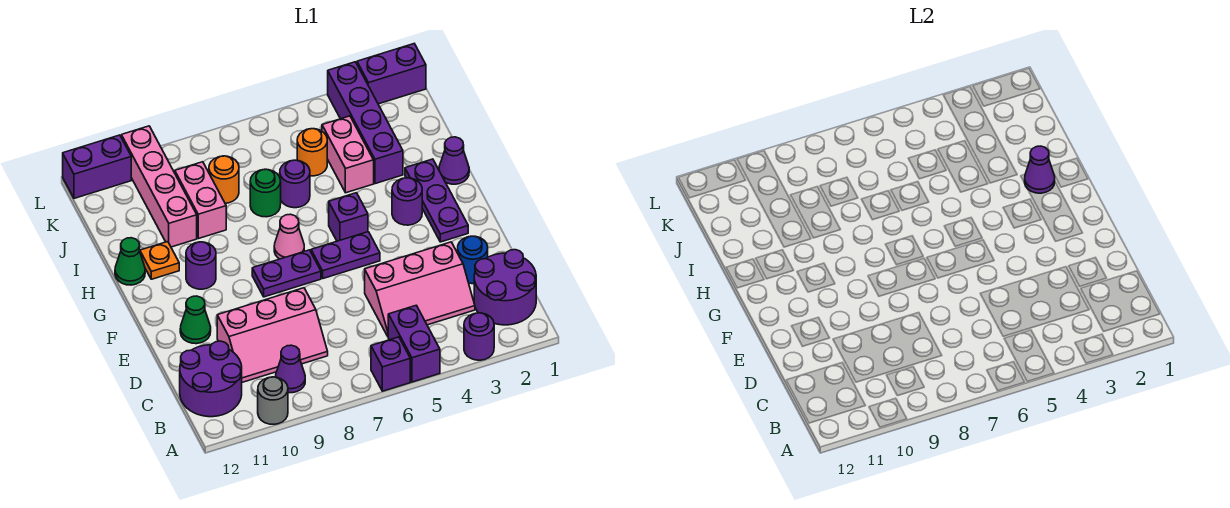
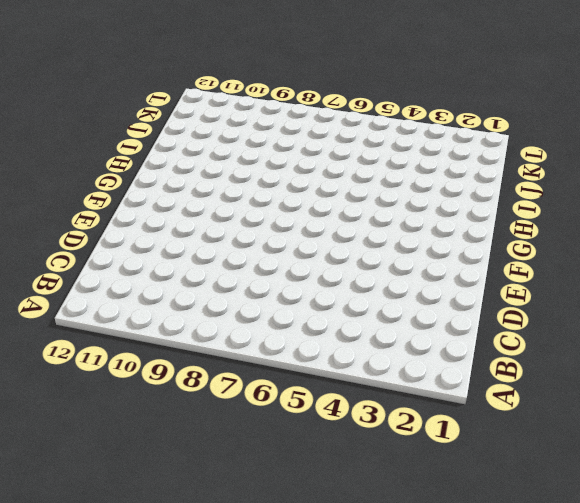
none -> purple 1x1 round brick [464,313,494,360]
none -> purple 1x2 brick [388,305,440,382]
none -> purple 1x1 brick [371,337,410,391]
none -> grey 1x1 round brick [258,377,288,424]

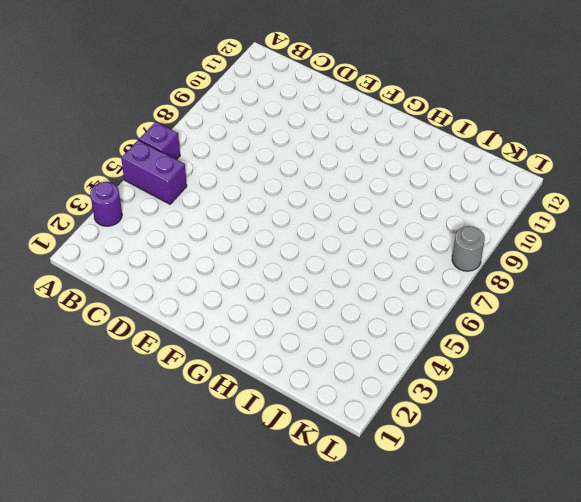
grey 1x1 round brick [452,226,485,271] -> grey 1x1 round brick moved to [258,377,288,424]
none -> purple 2x2 round brick [474,250,536,325]
none -> purple 1x1 cone [275,345,305,393]
none -> purple 2x2 round brick [180,341,242,417]
none -> pink 2x3 slope [365,242,475,336]

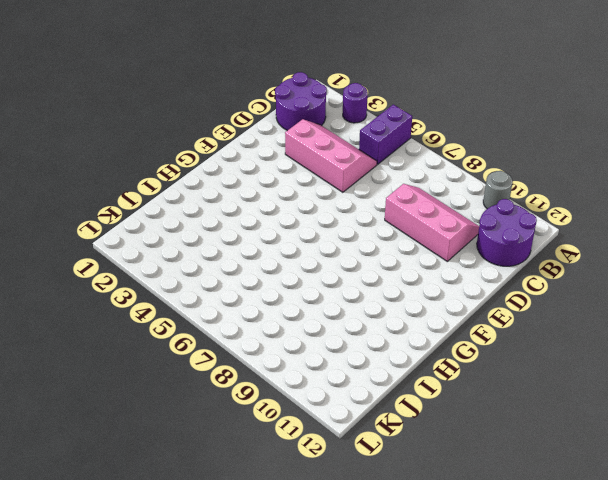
none -> purple 1x1 brick [371,337,410,391]
none -> purple 1x1 cone [275,345,305,393]
none -> blue 1x1 round brick [458,236,488,284]
none -> green 1x1 cone [180,296,211,344]

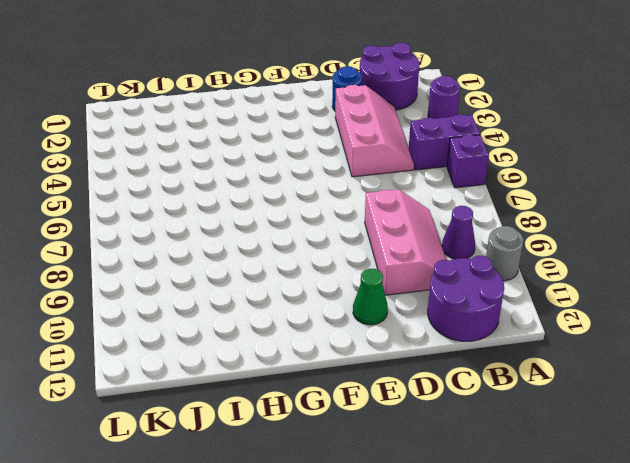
none -> purple 1x3 plate [405,159,468,242]
none -> purple 1x2 plate [311,232,380,278]
none -> purple 1x2 plate [252,250,321,297]
none -> purple 1x1 round brick [392,178,422,225]

